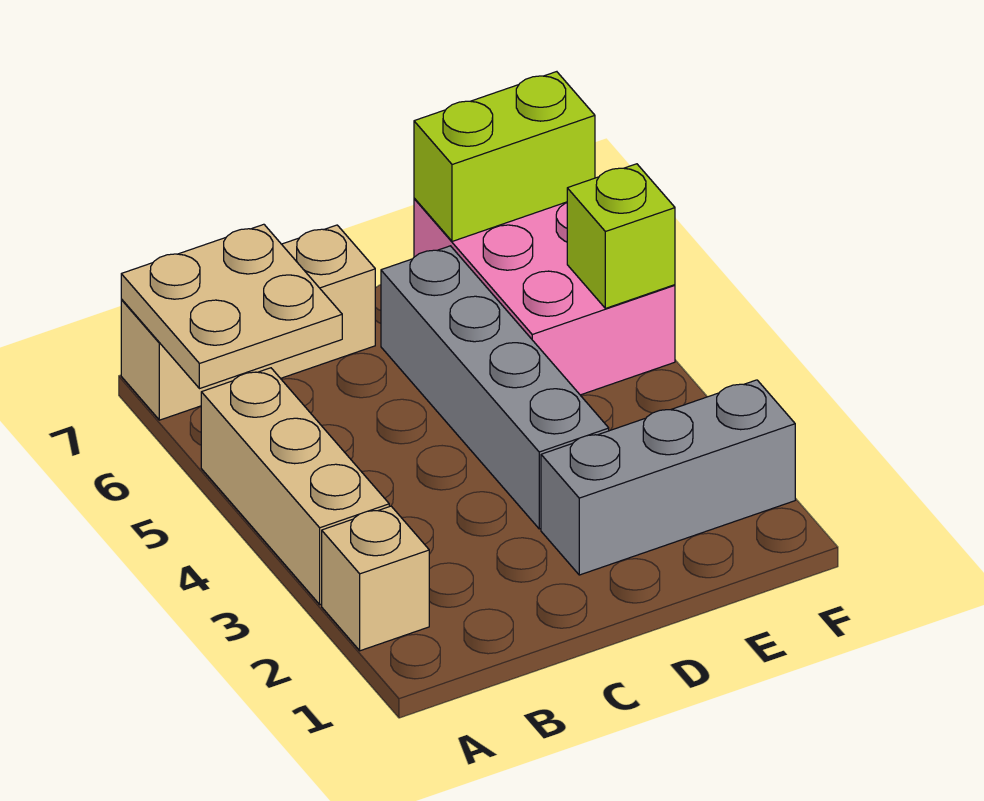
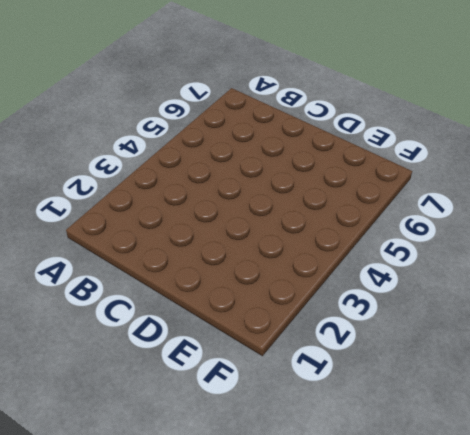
none -> tan 1x1 brick [322,506,429,651]
none -> tan 1x3 brick [201,368,389,605]

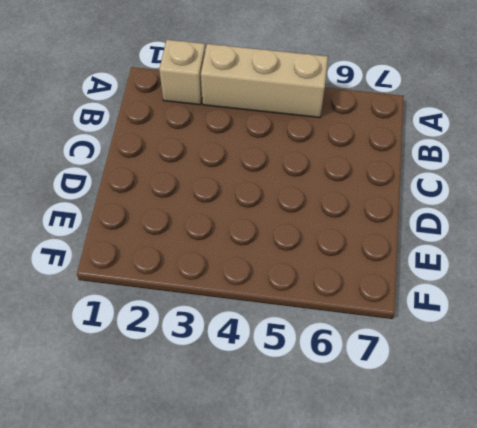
none -> tan 1x3 brick [121,225,375,420]
none -> grey 1x3 brick [541,380,795,575]

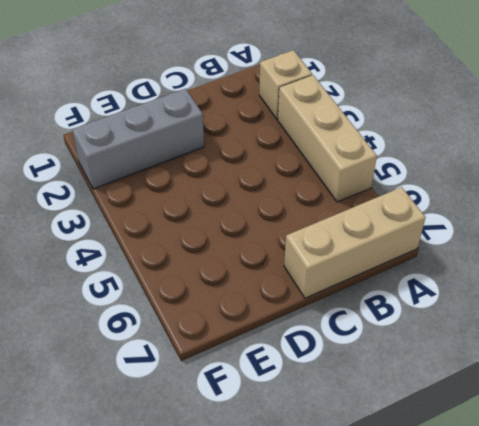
none -> grey 1x4 brick [381,246,609,529]
none -> pink 2x3 brick [414,198,675,395]

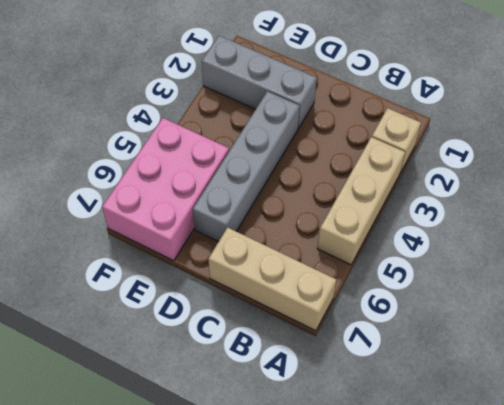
none -> tan 2x2 plate [121,224,342,389]
none -> lime 1x2 brick [414,72,595,241]

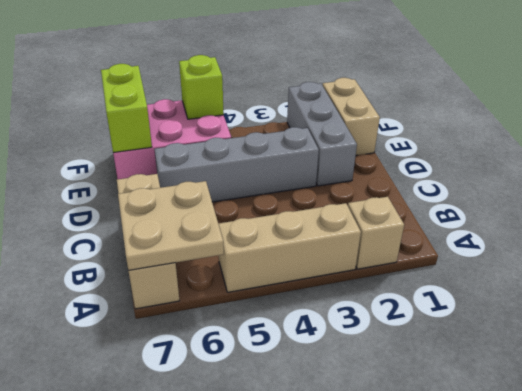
tan 1x2 brick [323,78,380,156] -> none

